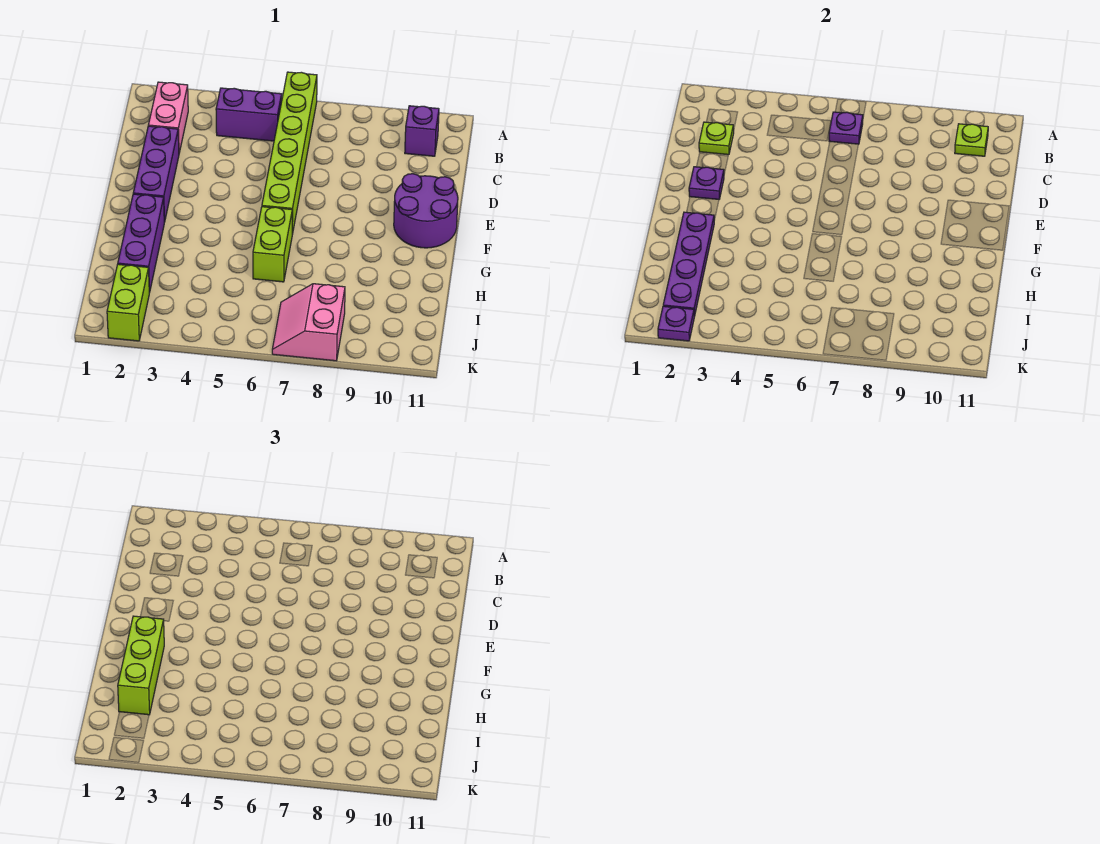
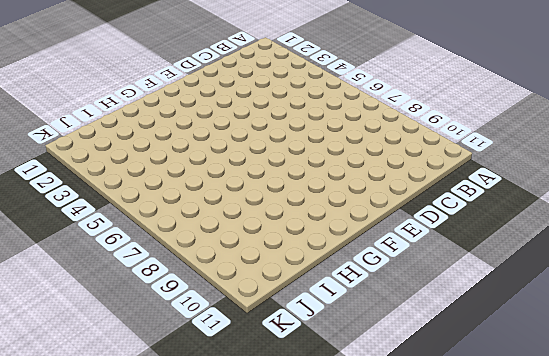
none -> lime 1x6 brick [262,72,317,234]
none -> pink 1x2 brick [148,82,188,153]
none -> purple 1x2 brick [216,88,282,141]

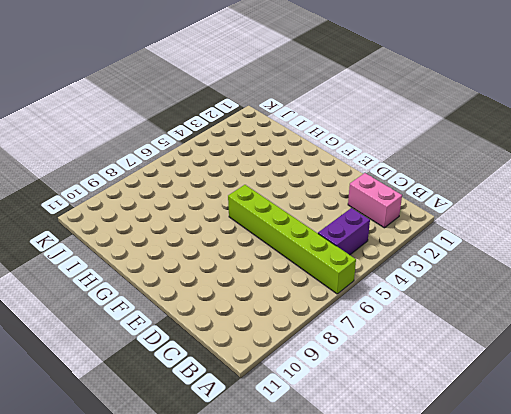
none -> purple 1x1 brick [405,106,439,156]
none -> purple 1x3 brick [133,126,179,222]
none -> purple 2x2 round brick [394,174,458,248]

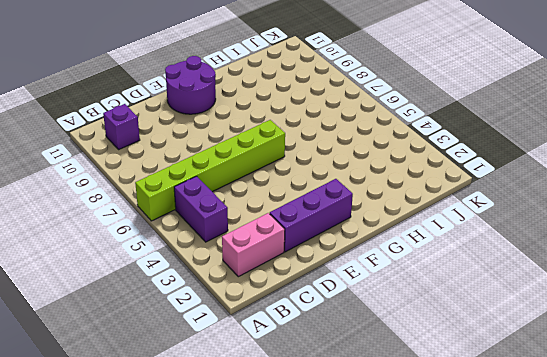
none -> purple 1x3 brick [118,194,164,293]
none -> lime 1x2 brick [253,207,292,282]
none -> lime 1x2 brick [107,264,149,341]

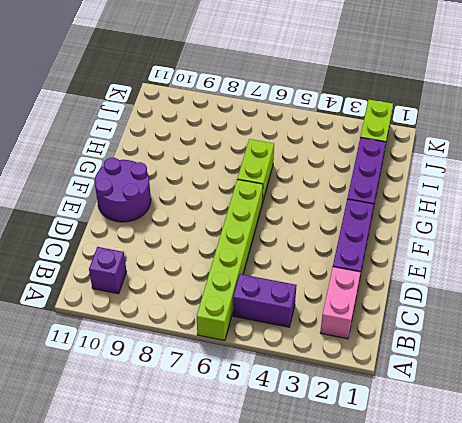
none -> pink 2x2 slope [272,284,345,361]
none -> purple 1x1 plate [829,112,863,144]
none -> lime 1x1 plate [955,124,988,156]

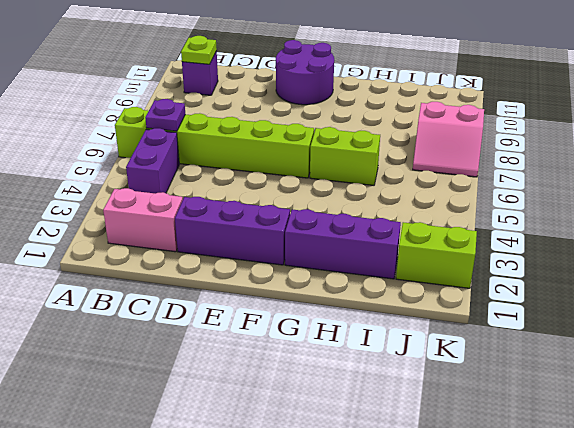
none -> lime 1x1 plate [699,122,734,155]
none -> purple 1x1 plate [689,167,724,199]
none -> purple 1x4 plate [663,212,714,317]

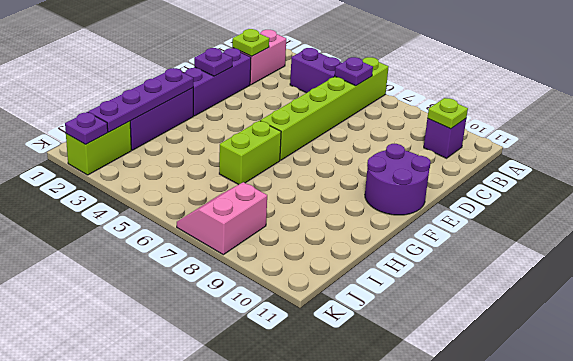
none -> lime 1x3 brick [118,616,164,715]

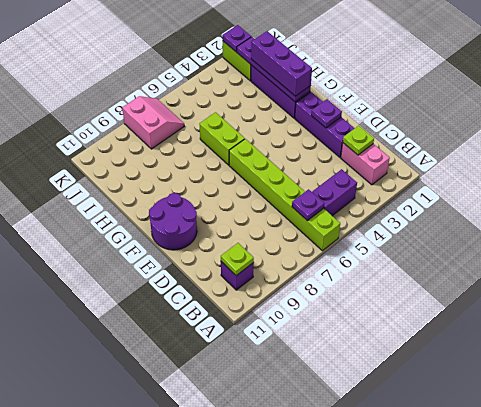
purple 1x3 brick [251,31,312,96] -> lime 1x3 brick [118,616,164,715]

